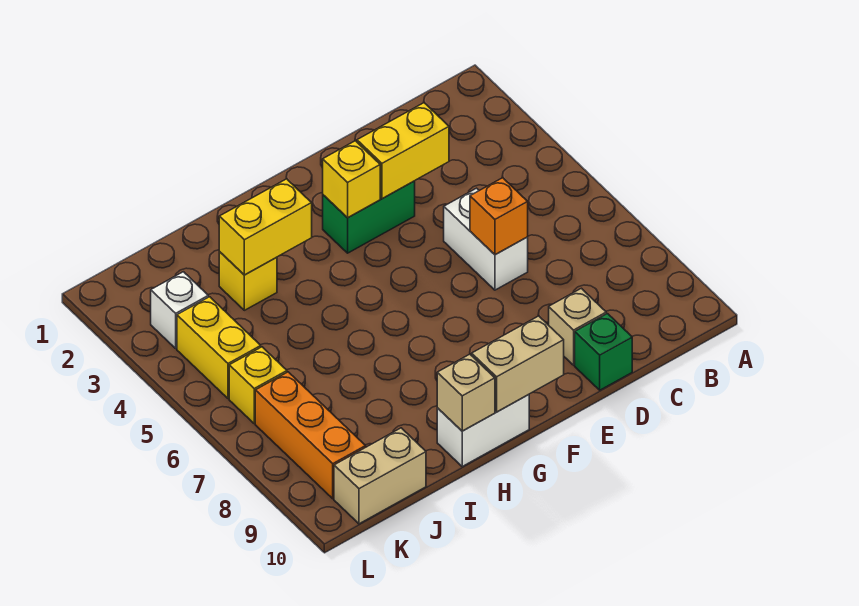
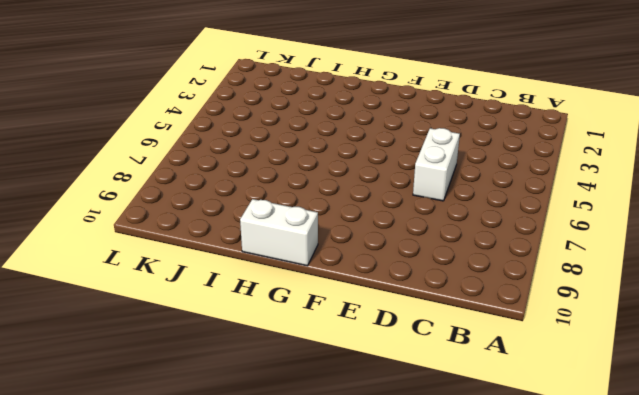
none -> tan 1x1 brick [549,288,606,365]
none -> green 1x1 brick [575,314,632,390]
none -> green 1x2 brick [323,181,415,253]

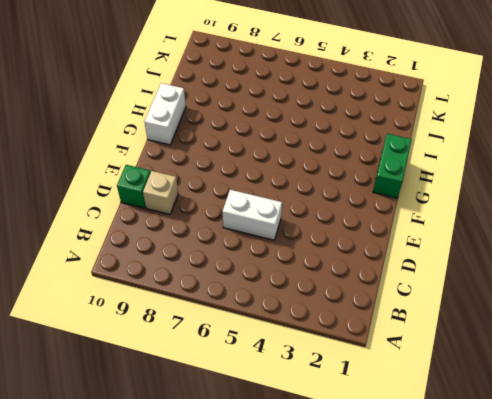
green 1x2 brick [373,134,412,198] -> green 1x2 brick moved to [323,181,415,253]
none -> yellow 1x1 brick [219,252,277,310]
none -> tan 1x2 brick [334,428,426,524]
none -> white 1x1 brick [151,272,208,348]

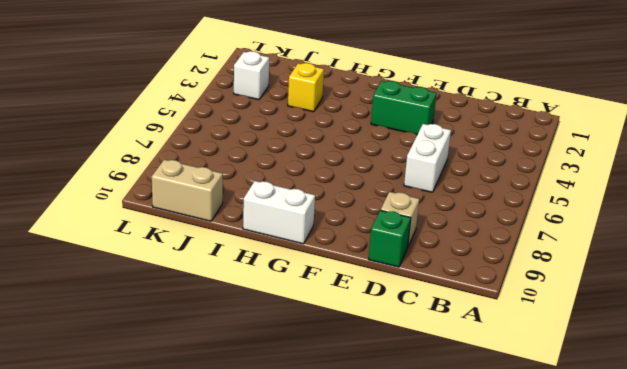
none -> yellow 1x2 brick [177,297,261,399]
none -> yellow 1x1 brick [229,347,287,424]
none -> orange 1x3 brick [255,372,366,499]

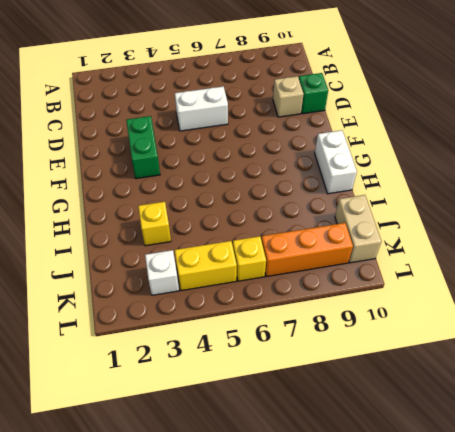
none -> yellow 1x2 brick [357,103,449,198]
none -> orange 1x1 brick [470,178,528,255]
none -> yellow 1x1 brick [323,141,380,218]

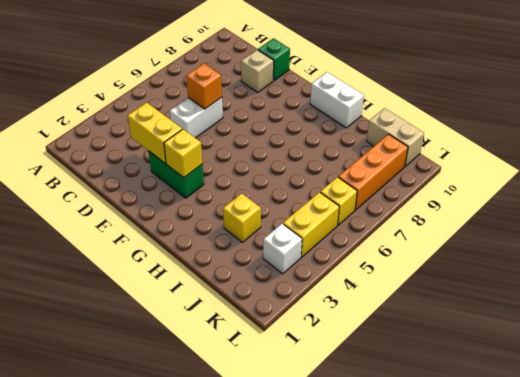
none -> tan 1x2 brick [472,316,564,412]
none -> yellow 1x2 brick [219,179,312,275]
none -> tan 1x1 brick [437,354,495,431]

